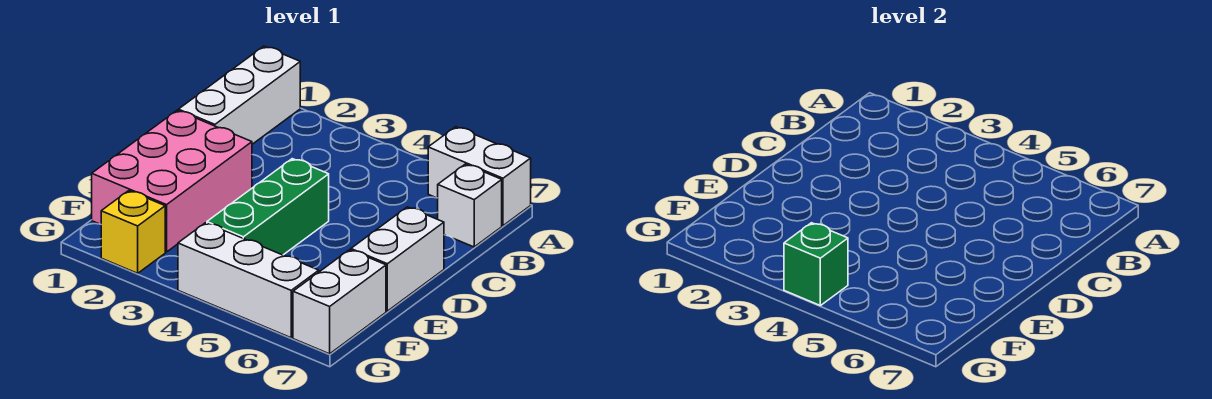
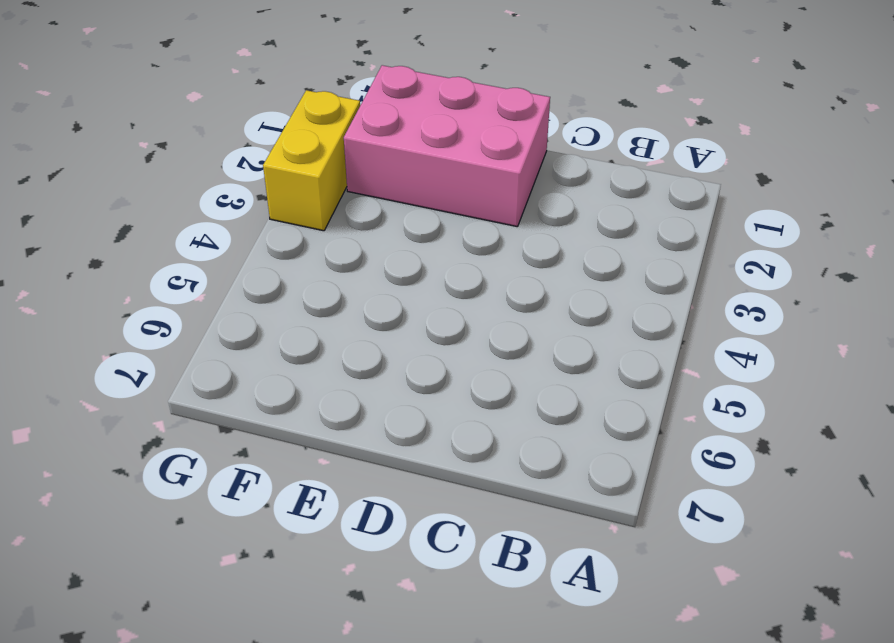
yellow 1x2 brick [263,90,360,231] -> yellow 1x1 brick [101,191,165,273]
none -> white 1x3 brick [178,46,300,144]
none -> white 1x2 brick [428,127,531,226]

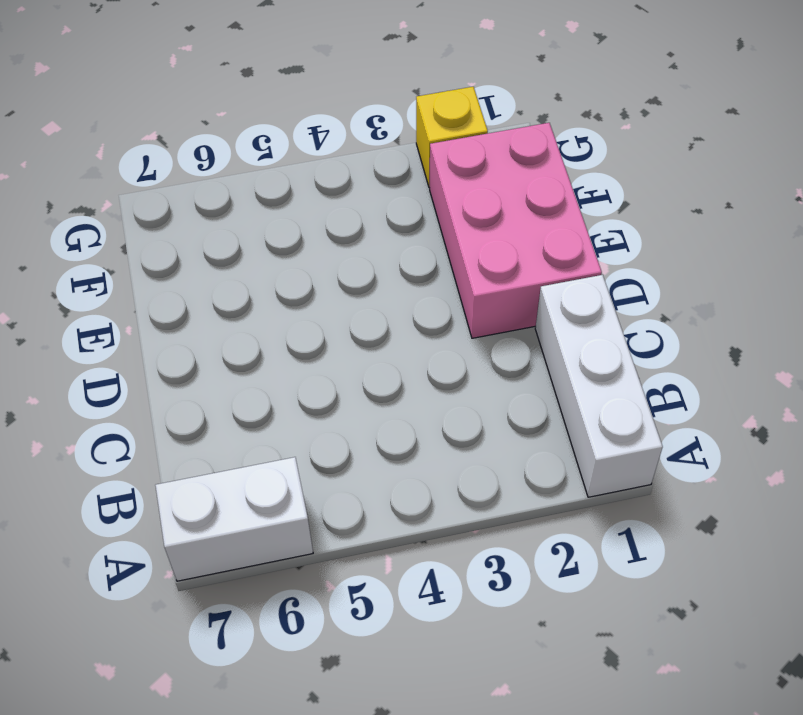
none -> white 1x1 brick [438,164,502,247]
none -> green 1x3 brick [207,159,329,255]

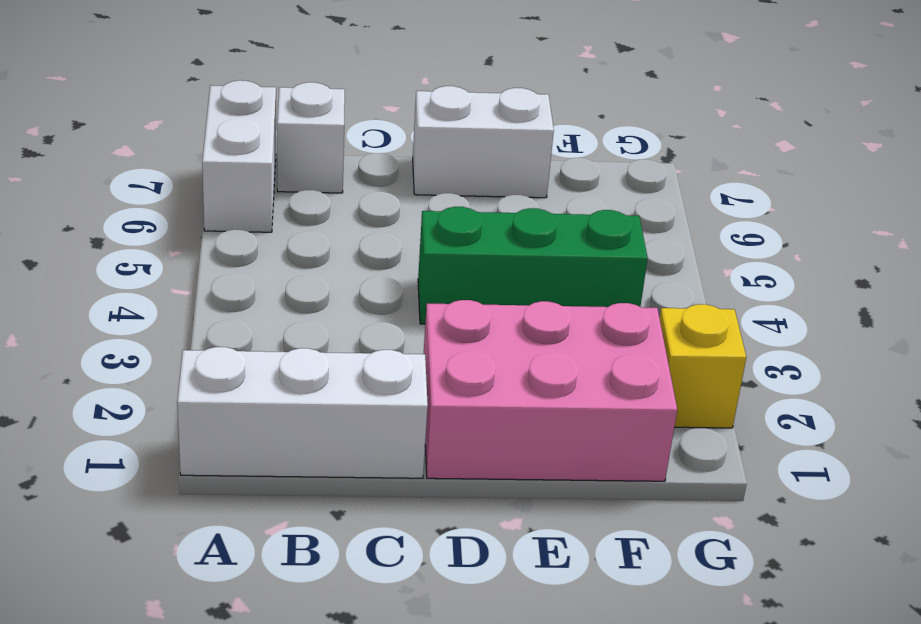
none -> white 1x2 brick [293,250,386,354]
none -> white 1x3 brick [178,223,319,338]

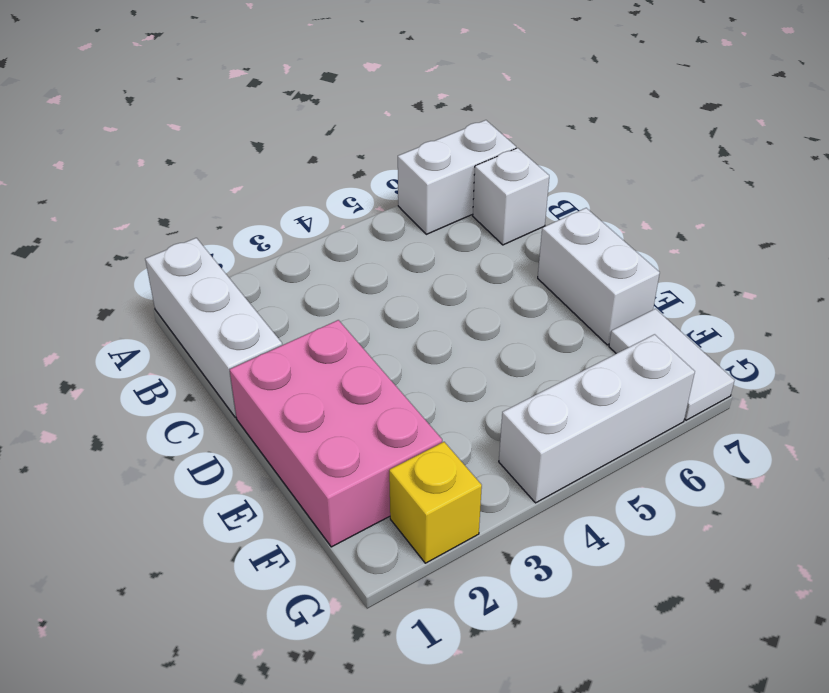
white 1x2 tile [609,309,734,420] -> white 1x2 brick [293,250,386,354]
none -> green 1x3 brick [207,159,329,255]
none -> green 1x1 brick [784,223,848,306]

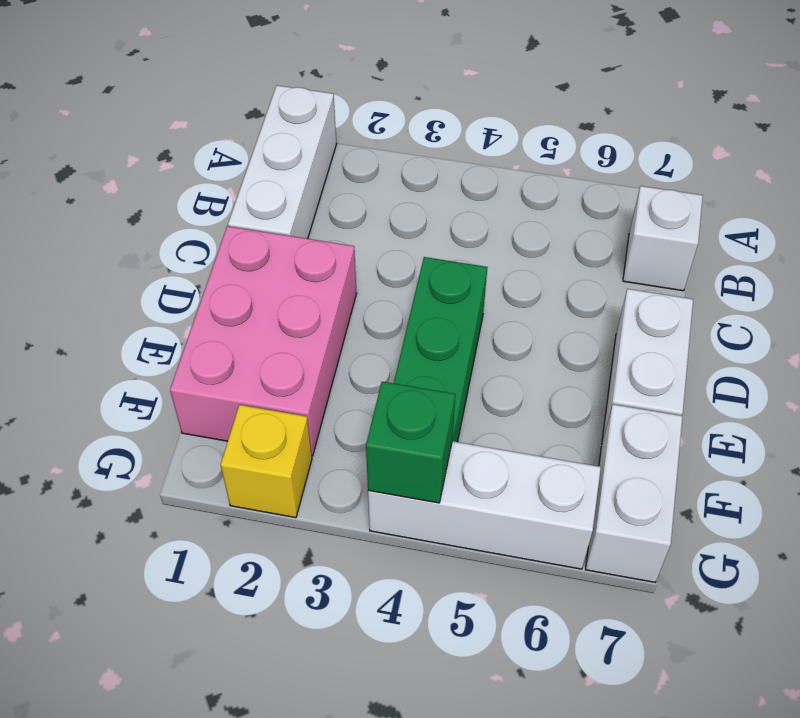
none -> white 1x2 brick [428,127,531,226]

